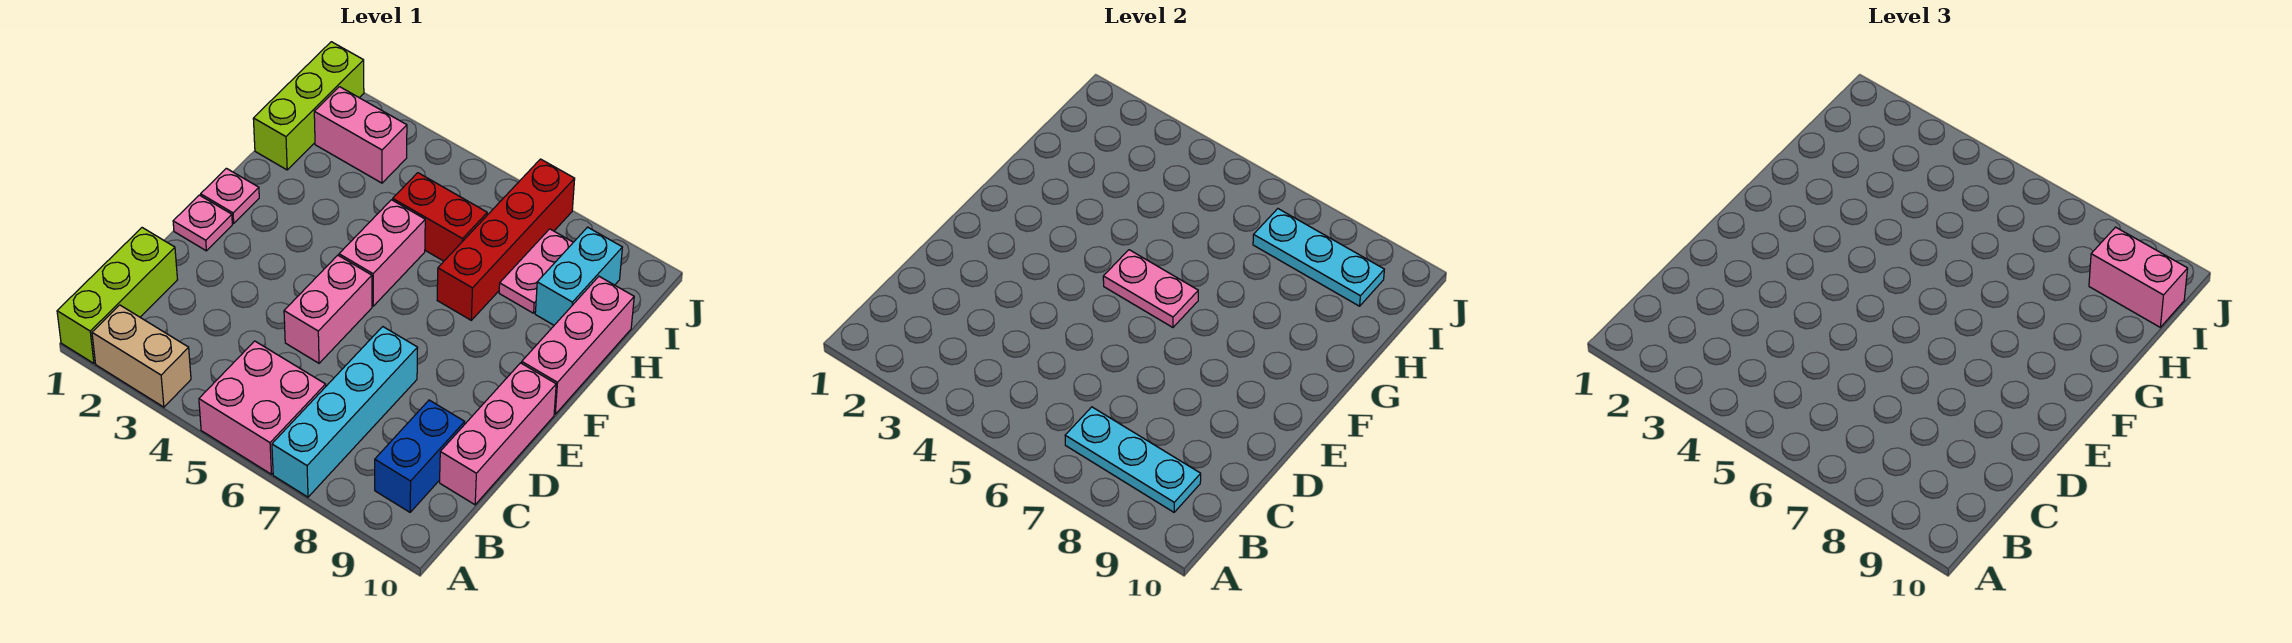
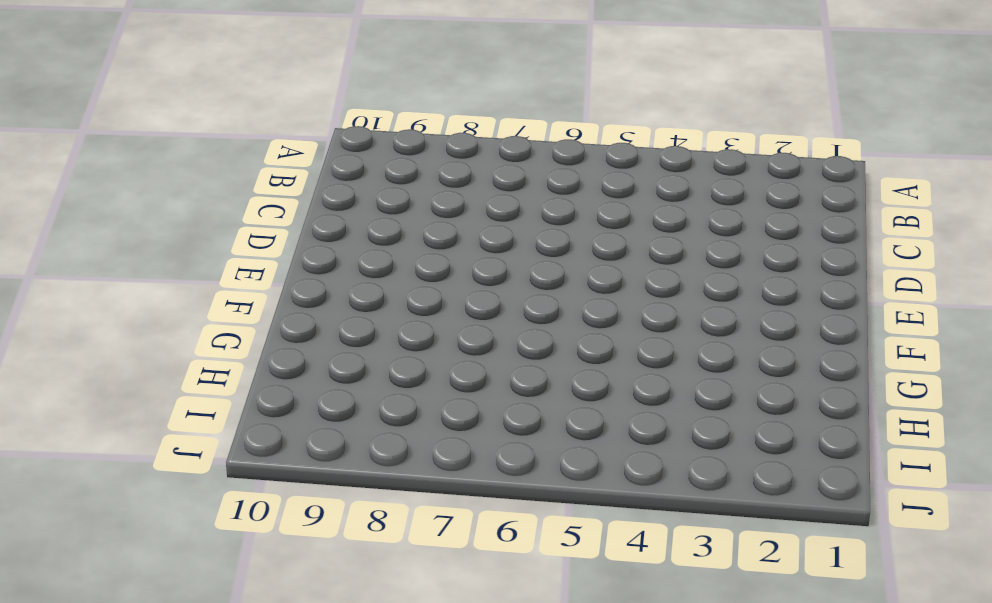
none -> lime 1x3 brick [57,228,178,363]
none -> tan 1x2 brick [92,305,191,407]
none -> pink 2x2 brick [199,341,326,474]

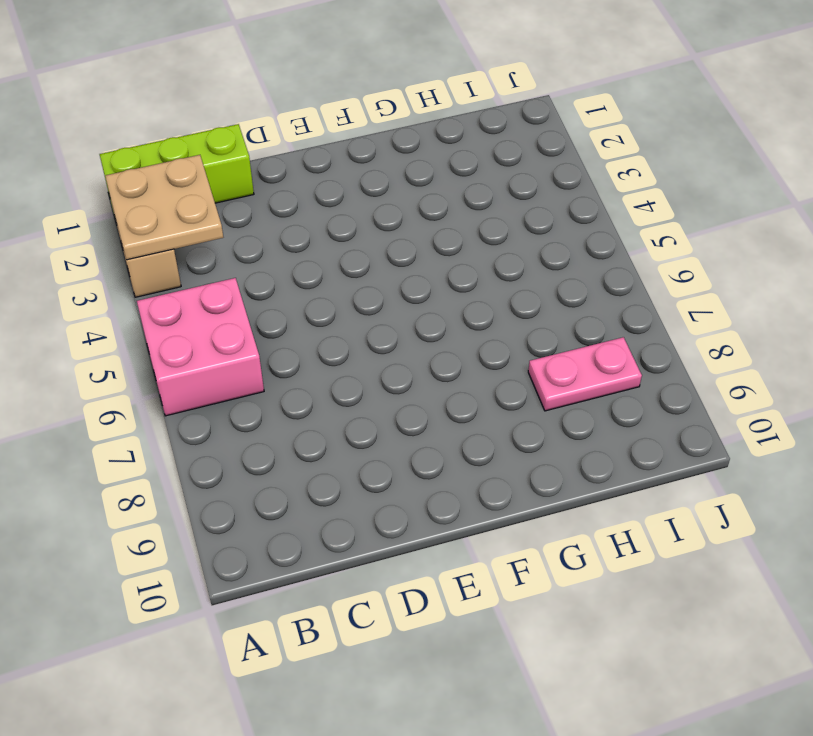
tan 2x2 plate [105,155,223,260] -> none
none -> cyan 1x4 brick [272,327,418,497]
none -> blue 1x2 brick [375,400,465,512]
none -> pink 1x3 brick [440,363,556,505]

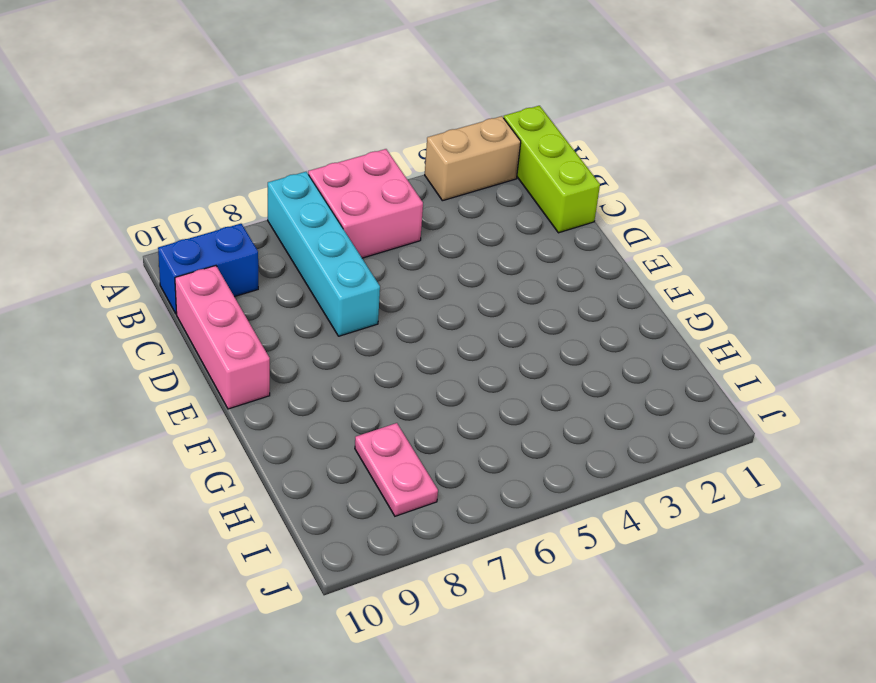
blue 1x2 brick [158,224,258,314] -> blue 1x2 brick turned to [375,400,465,512]
none -> pink 1x2 brick [284,255,372,363]
none -> pink 1x1 plate [173,195,232,251]
none -> pink 1x1 plate [201,168,259,223]

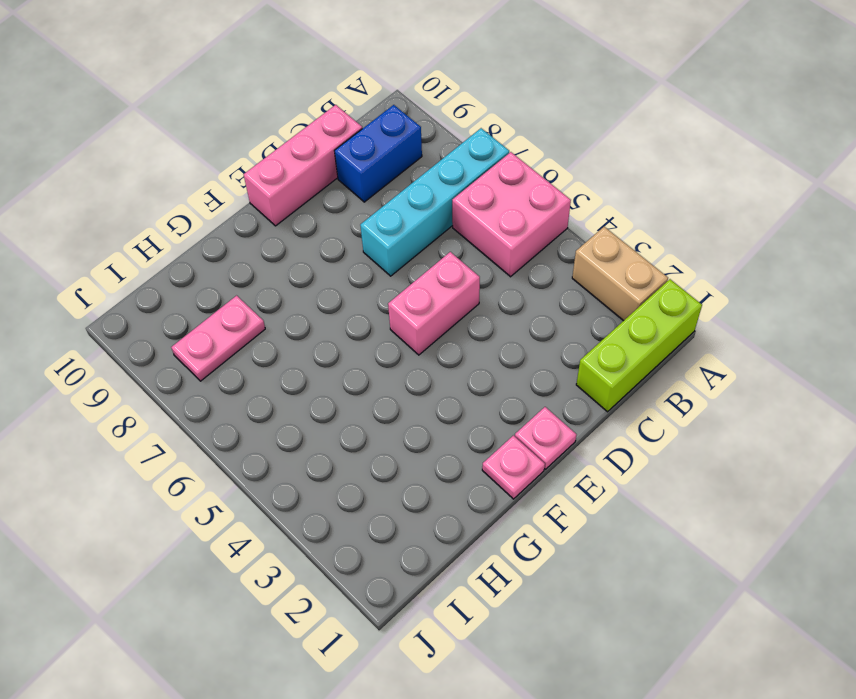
none -> pink 1x2 brick [339,200,425,306]
none -> pink 1x3 brick [522,276,634,414]
none -> red 1x4 brick [437,159,575,320]

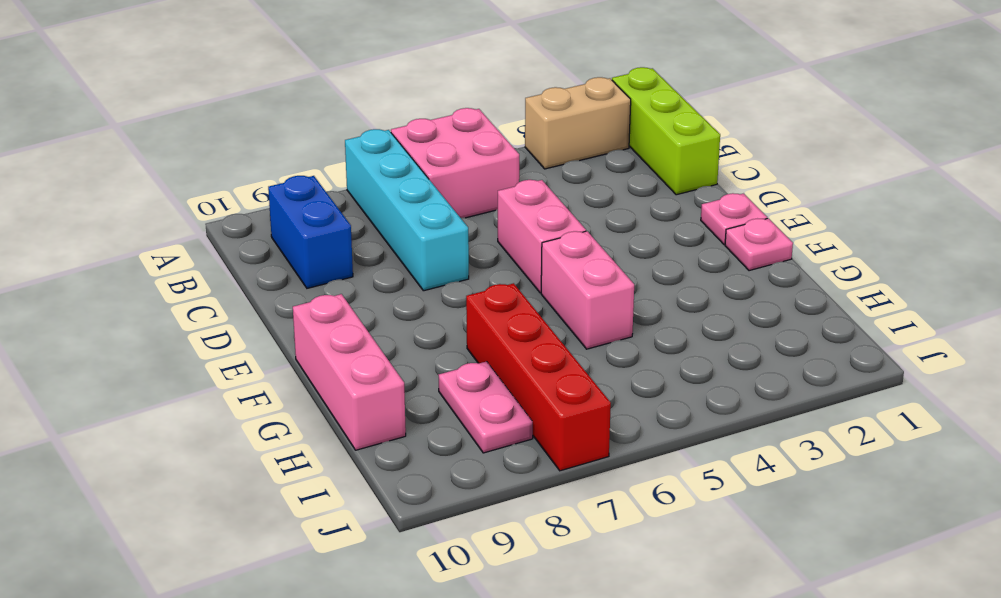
none -> pink 1x3 brick [440,363,556,505]
none -> lime 1x3 brick [253,42,364,170]
none -> red 1x2 brick [393,173,487,261]

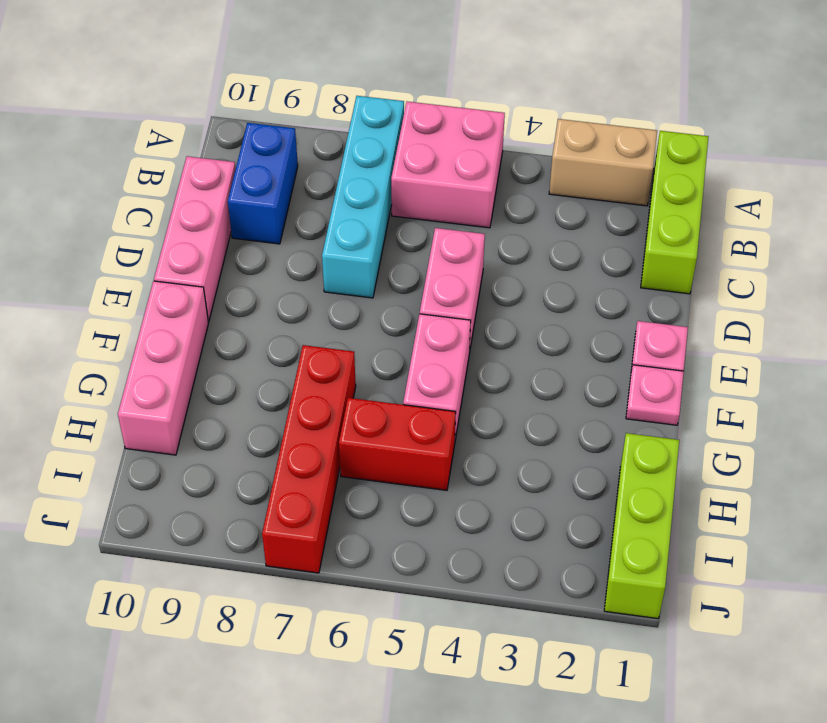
none -> pink 1x2 plate [499,229,573,313]
none -> cyan 1x2 brick [535,227,622,325]
none -> pink 1x2 brick [314,87,407,183]

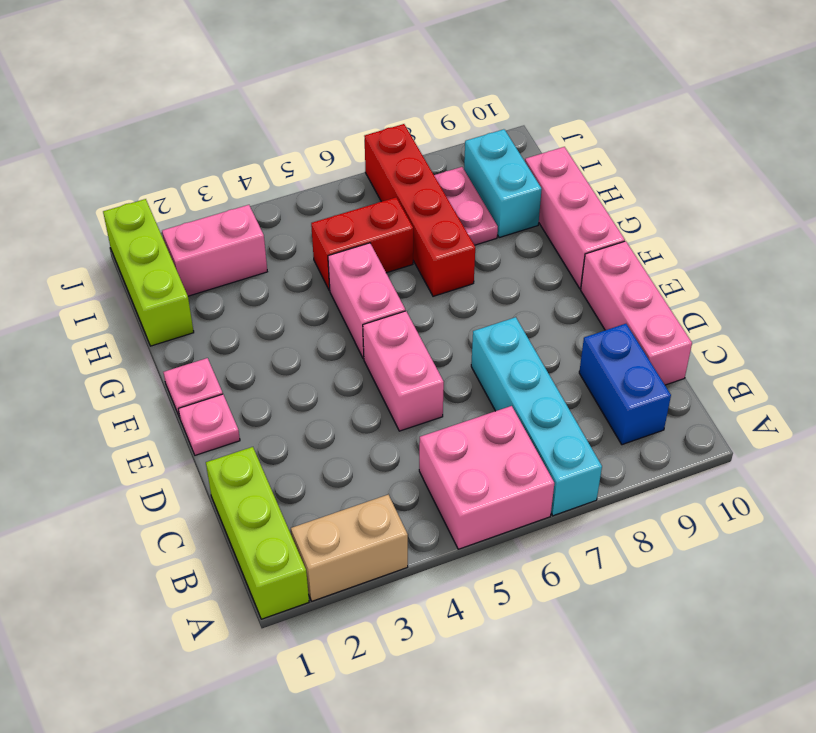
none -> cyan 1x3 plate [1065,407,1201,512]
none -> pink 1x2 plate [1103,250,1198,327]
none -> cyan 1x3 plate [1253,209,1384,306]

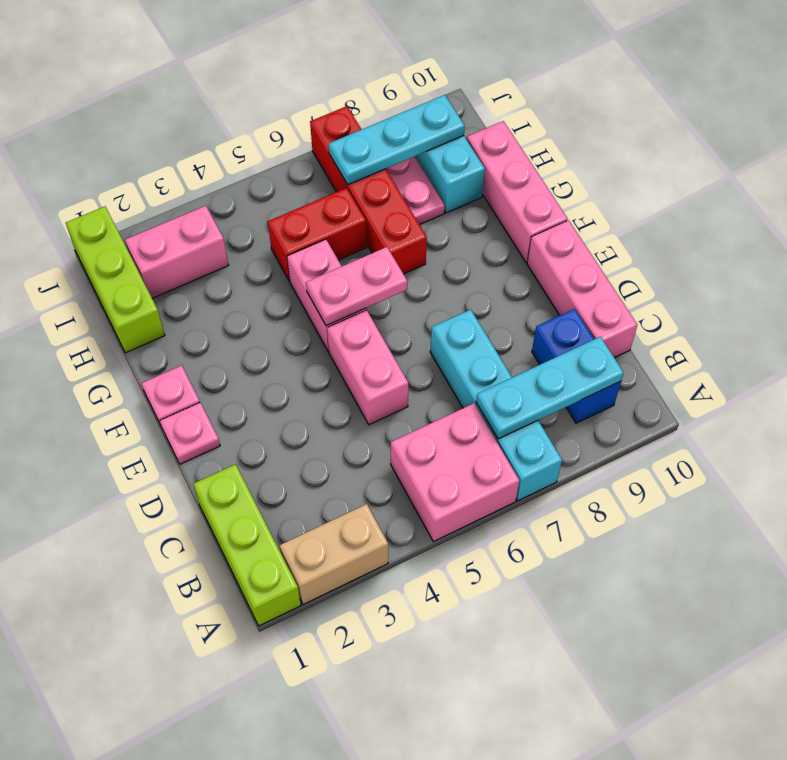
none -> pink 1x2 brick [2089,227,2188,327]

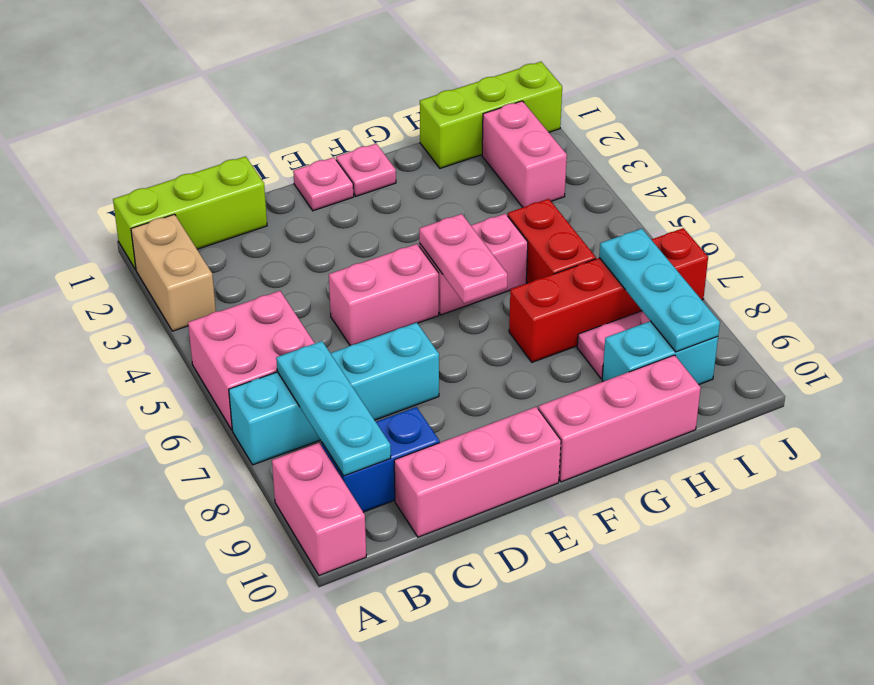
pink 1x2 brick [272,443,366,576] -> pink 1x2 brick moved to [2089,227,2188,327]

